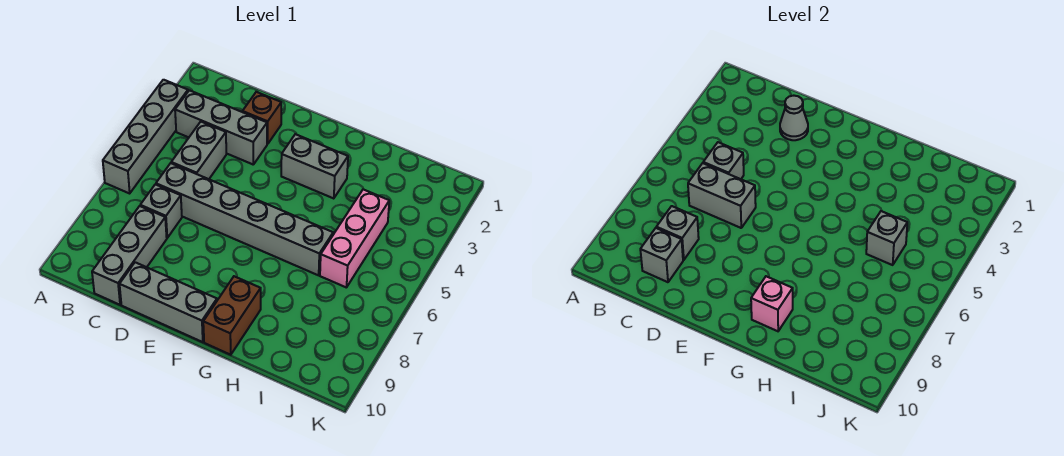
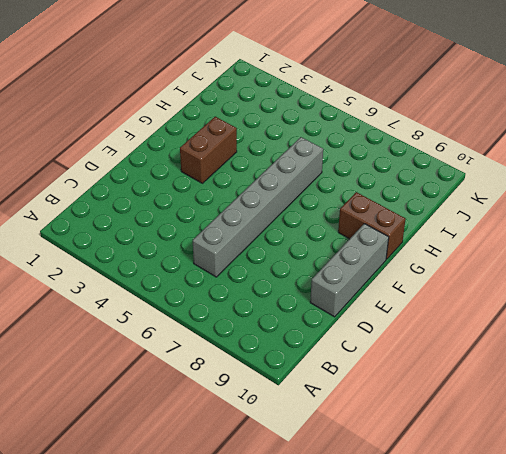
brown 1x2 brick [180,117,237,183] -> grey 1x2 brick [281,134,348,199]
none -> grey 1x4 brick [103,80,188,193]
none -> grey 1x3 brick [175,90,267,164]
none -> grey 1x2 brick [171,122,226,179]

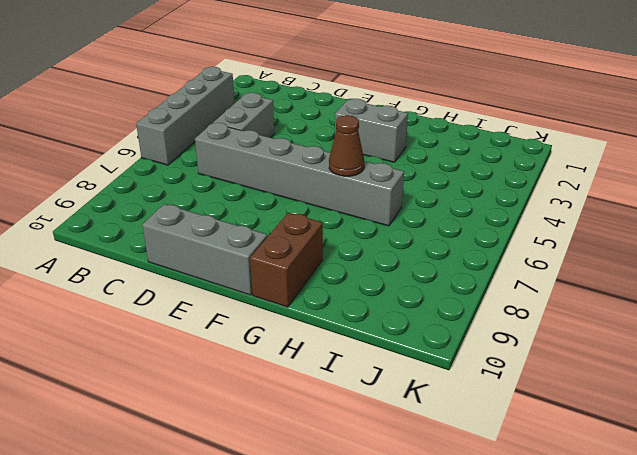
brown 1x1 cone [329,115,364,176] -> none
none -> grey 1x3 brick [175,90,267,164]
none -> grey 1x1 brick [140,184,182,238]
none -> grey 1x3 brick [92,206,167,305]

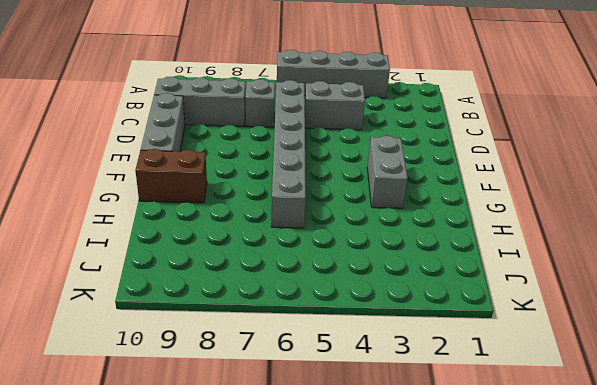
none -> grey 1x3 brick [175,90,267,164]
none -> brown 1x1 brick [242,92,281,144]
none -> pink 1x3 brick [320,189,389,288]

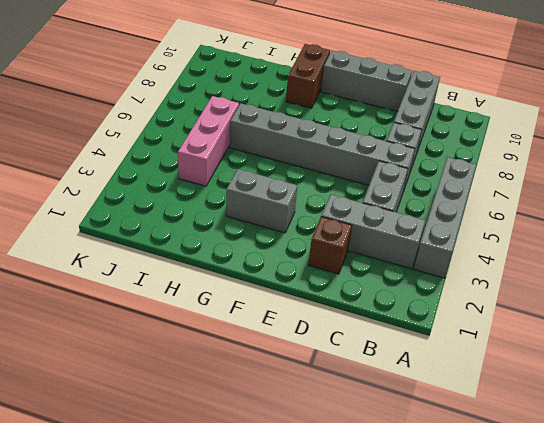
none -> grey 1x1 brick [703,142,744,179]
none -> grey 1x2 brick [688,163,756,228]
none -> grey 1x1 brick [656,206,699,260]

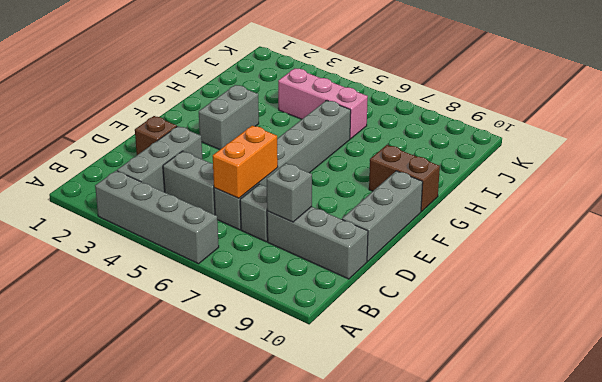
orange 1x2 brick [213,126,278,198] -> grey 1x2 brick [688,163,756,228]
none -> grey 1x1 brick [703,142,744,179]
none -> grey 1x1 brick [640,228,683,282]
none -> grey 1x1 cone [780,96,808,140]

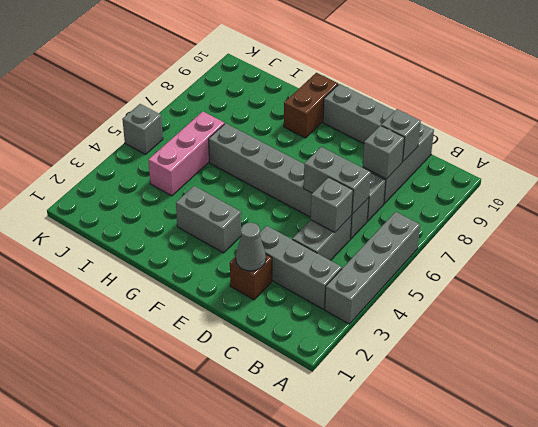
grey 1x1 brick [122,104,163,154] -> grey 1x1 brick moved to [866,211,907,265]
none -> pink 1x1 brick [751,276,793,331]

